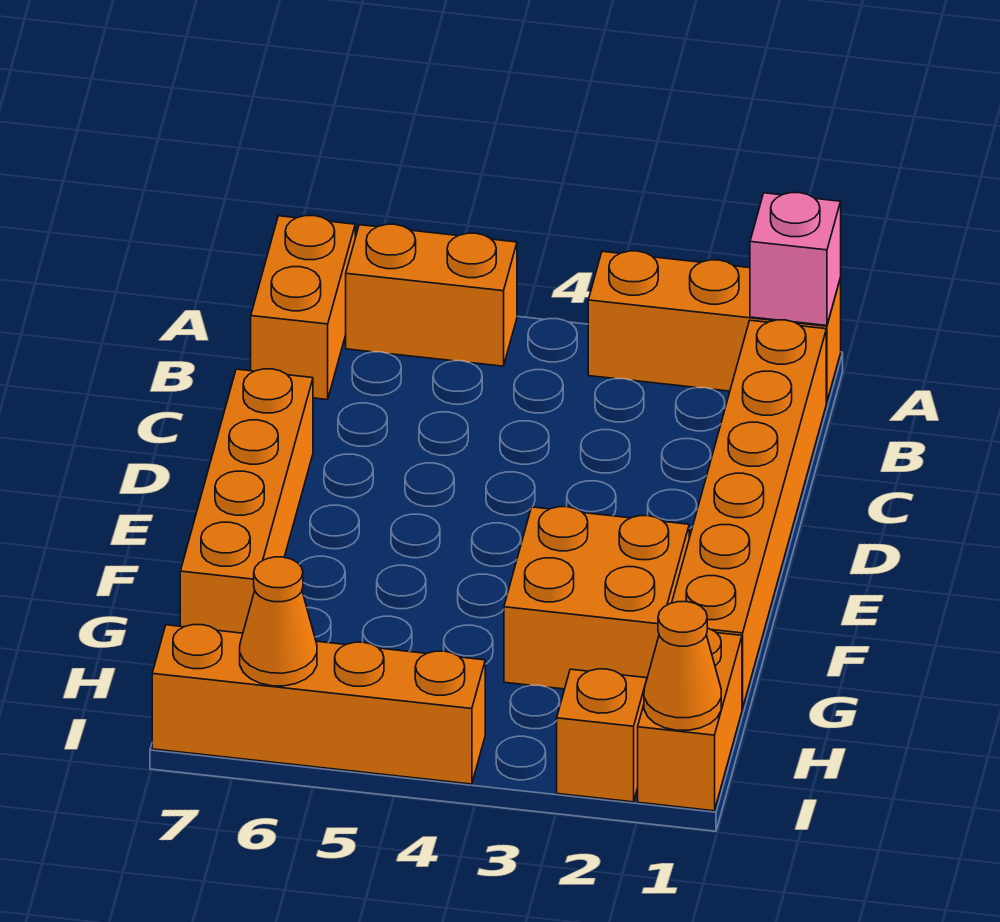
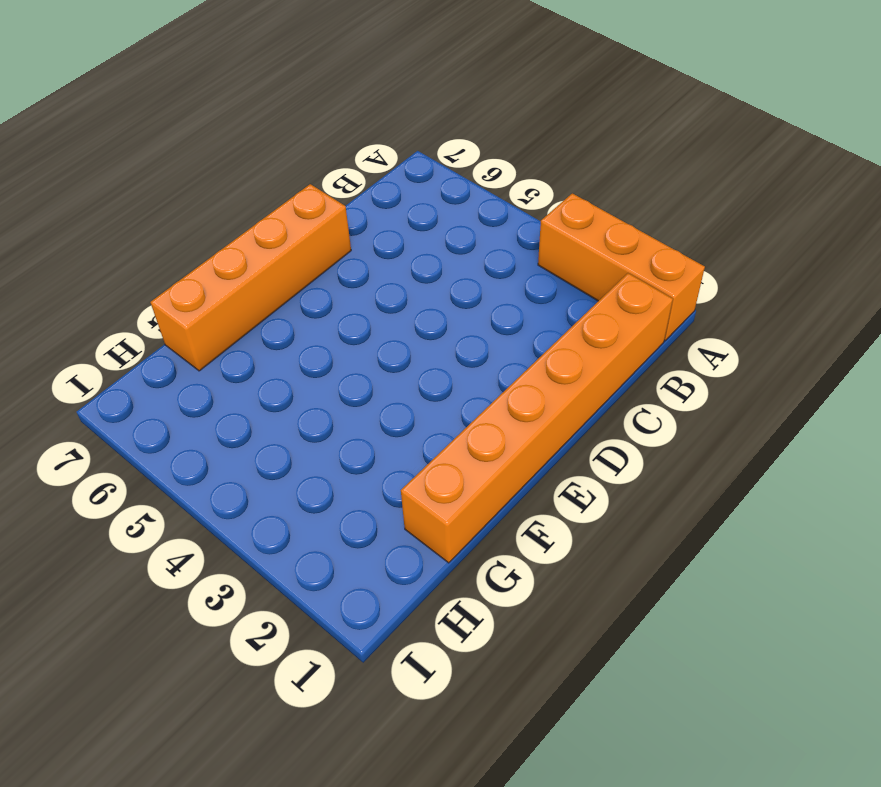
none -> orange 1x2 brick [346,224,517,366]
none -> orange 1x2 brick [251,216,355,400]
none -> orange 2x2 brick [504,507,689,689]

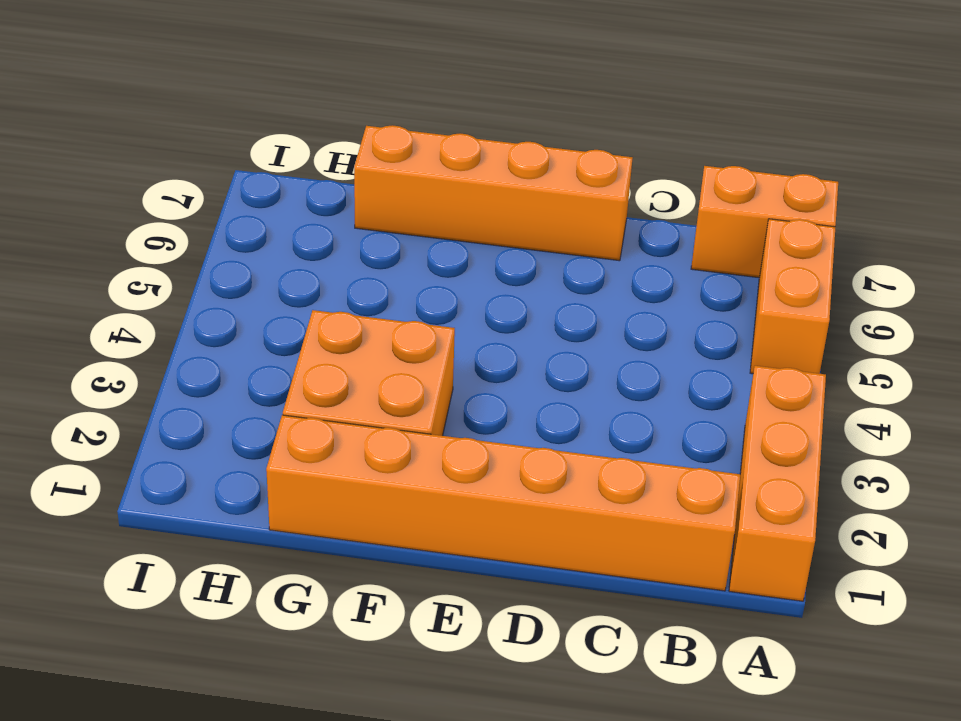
none -> orange 1x2 brick [638,628,742,811]
none -> orange 1x1 brick [557,669,647,802]
none -> orange 1x4 brick [152,625,485,784]

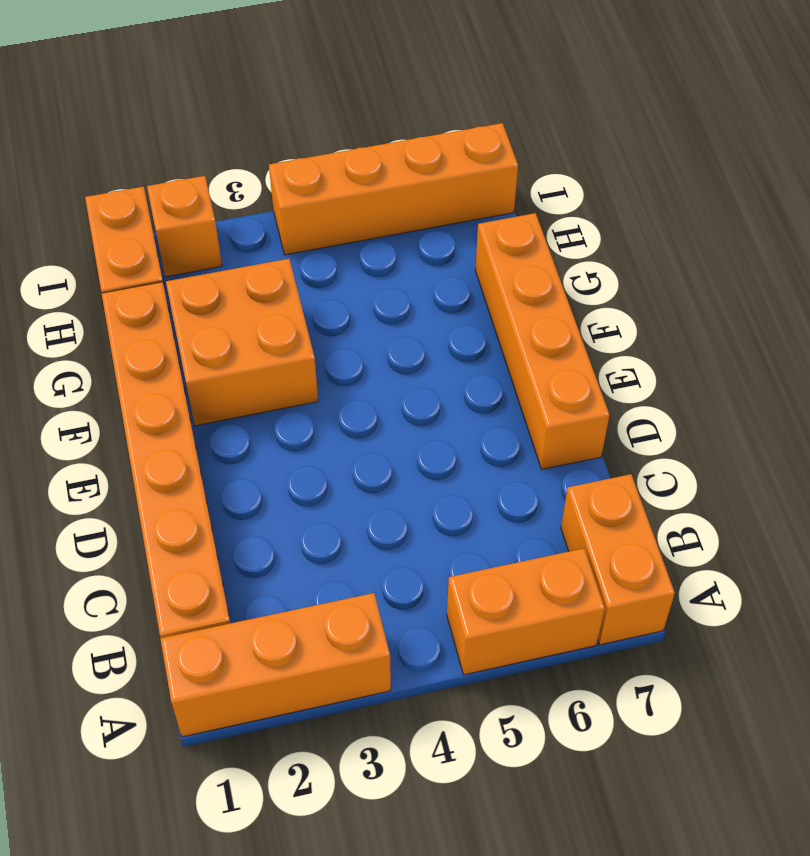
none -> pink 1x1 brick [750,193,841,325]
none -> orange 1x1 cone [644,602,721,730]
none -> orange 1x1 cone [240,557,317,686]

